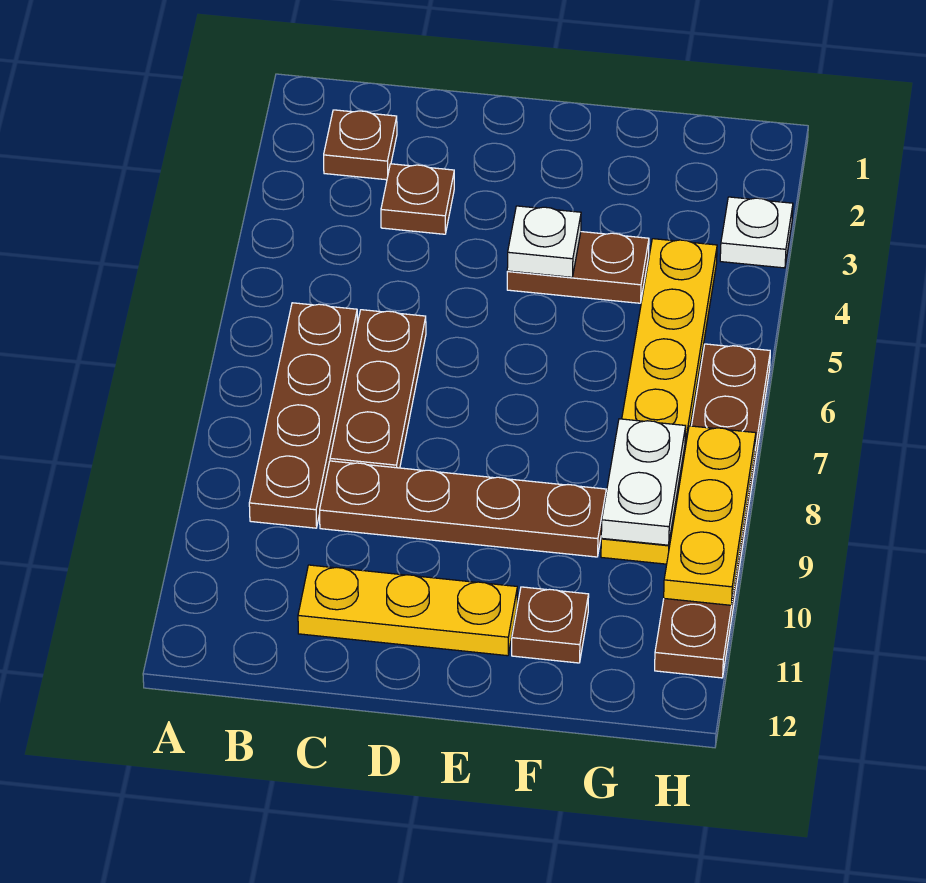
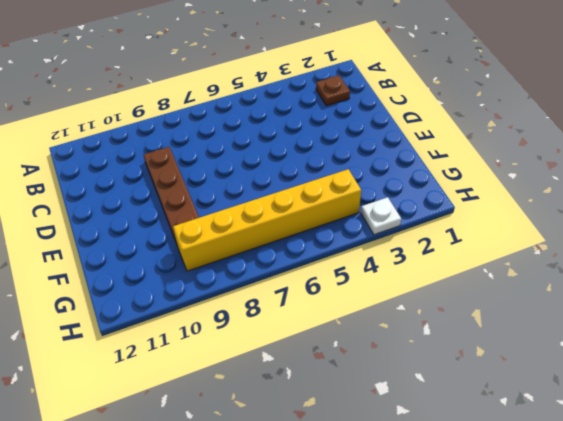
yellow 1x6 brick [173,169,361,271] -> yellow 1x6 plate [601,239,717,564]
none -> brown 1x4 plate [249,303,357,528]
none -> brown 1x1 plate [381,164,454,234]
none -> brown 1x3 plate [330,310,426,468]

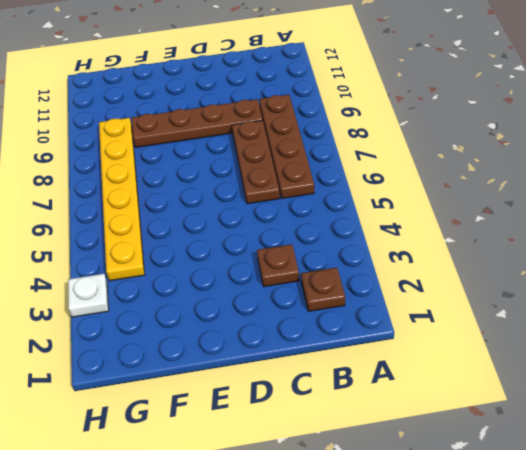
none -> yellow 1x3 plate [298,565,517,656]
none -> brown 1x2 plate [507,232,649,303]
none -> brown 1x1 plate [512,587,589,663]

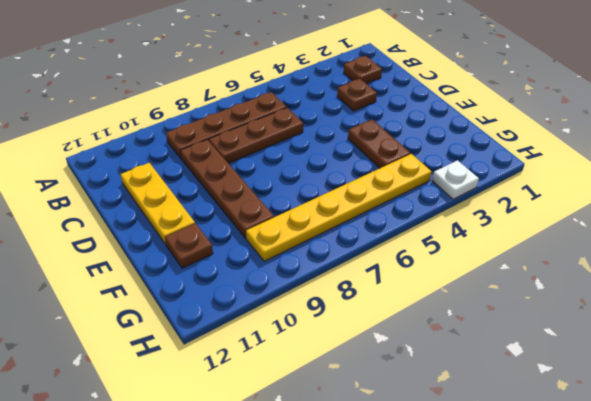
none -> brown 1x6 plate [655,344,770,678]
none -> white 1x1 plate [507,206,581,277]
none -> white 1x2 plate [601,419,686,545]

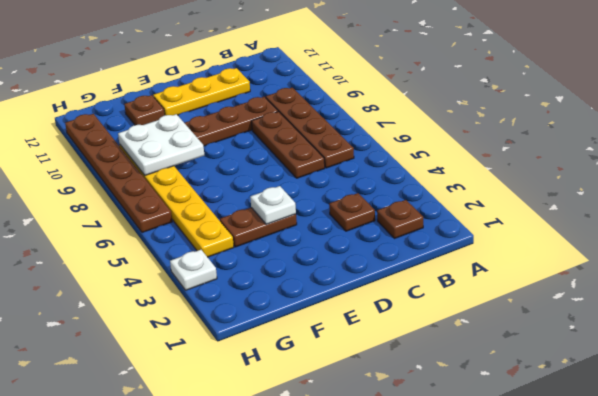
white 2x2 plate [118,114,204,175] -> white 1x2 plate [601,419,686,545]
none -> yellow 1x3 plate [664,426,756,605]

